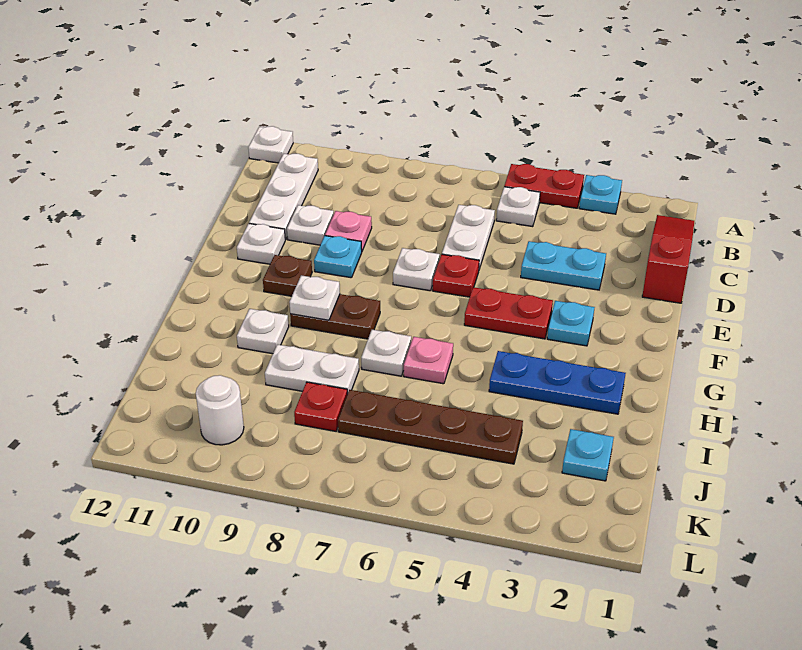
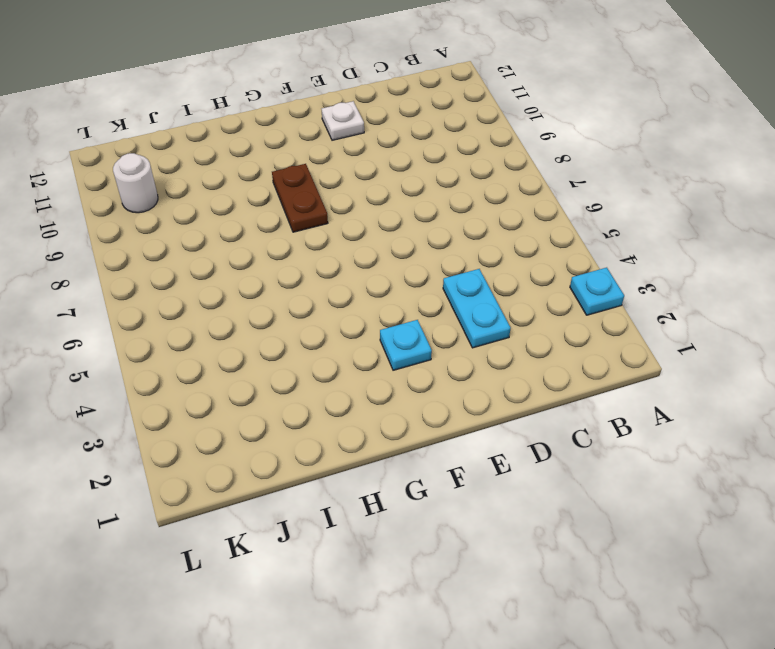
none -> red 1x2 plate [504,164,584,208]
none -> white 1x1 plate [248,126,293,163]
none -> red 1x3 slope [642,215,694,303]

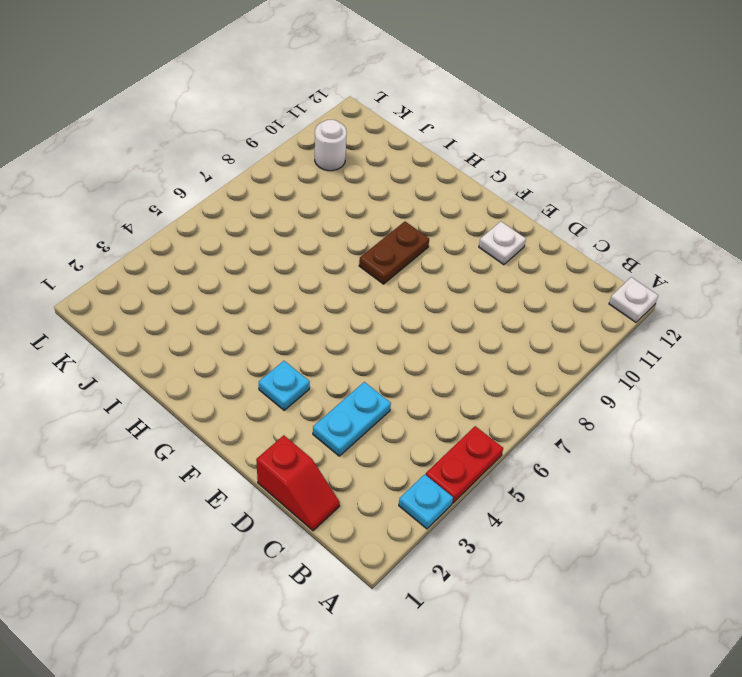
red 1x2 slope [256,435,340,531] -> red 1x3 slope [642,215,694,303]
none -> white 1x1 plate [496,187,540,227]
none -> white 1x3 plate [249,154,318,240]
none -> white 1x2 plate [442,205,495,269]

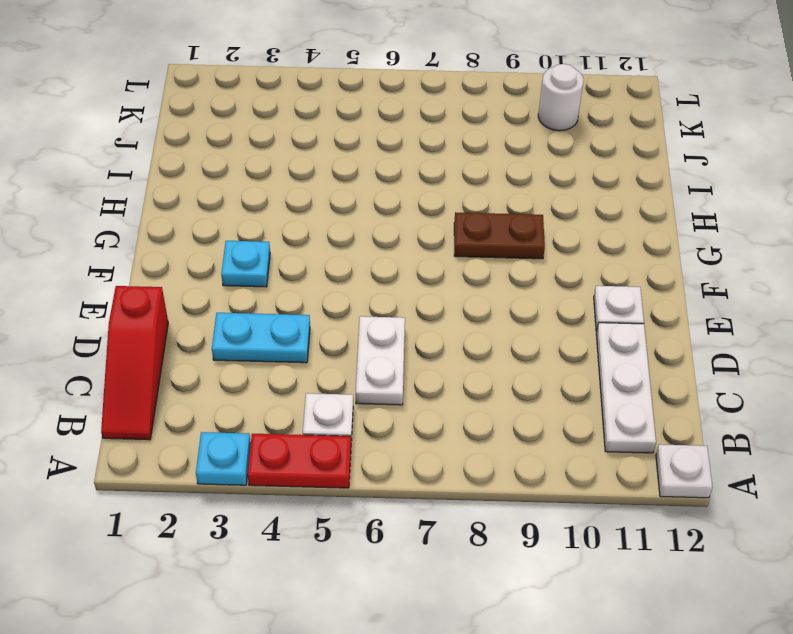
none -> pink 1x1 plate [325,211,372,251]
none -> white 1x1 plate [287,205,334,245]
none -> red 1x1 plate [433,254,479,297]

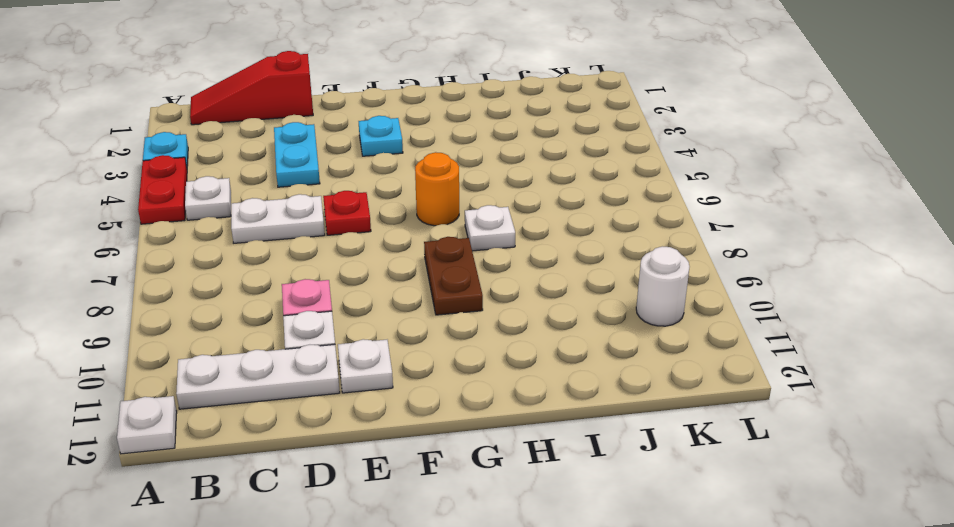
orange 1x1 round brick [415,152,459,226] -> none
none -> white 1x1 plate [393,248,440,291]
none -> cyan 1x1 plate [314,236,362,278]
none -> red 1x2 plate [464,287,553,339]

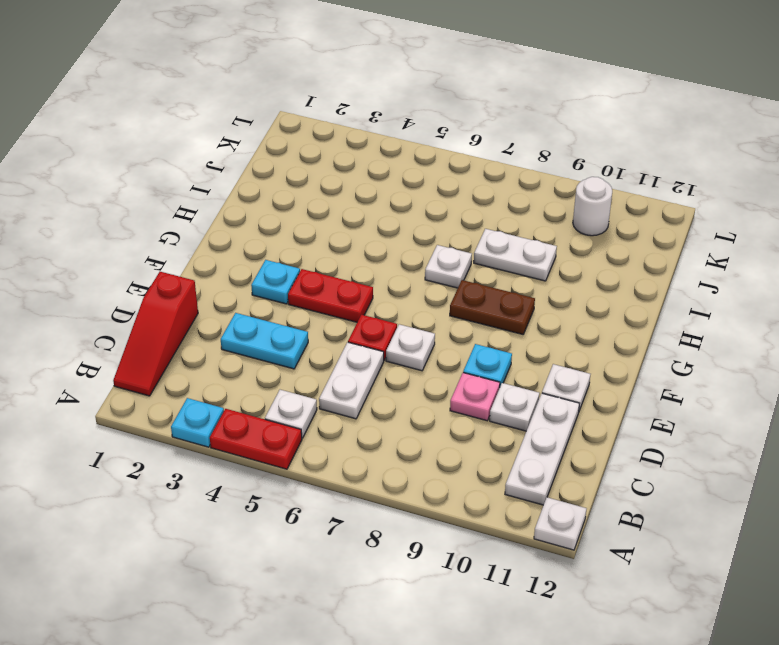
none -> brown 1x1 plate [263,255,312,296]
none -> blue 1x3 plate [489,351,626,414]
none -> pink 1x1 plate [404,337,453,384]

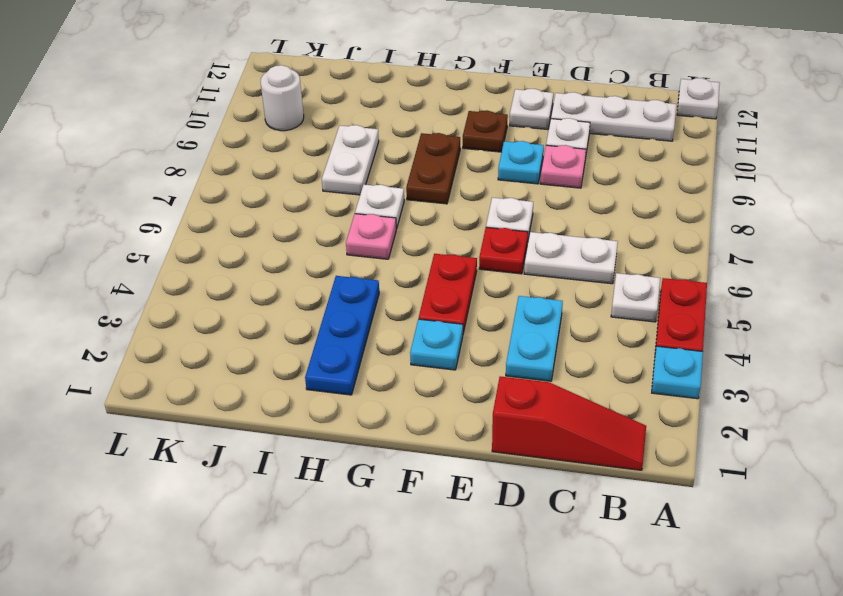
none -> white 1x1 plate [237,309,289,354]
none -> cyan 1x1 plate [562,429,614,481]
none -> brown 1x4 plate [338,390,523,464]

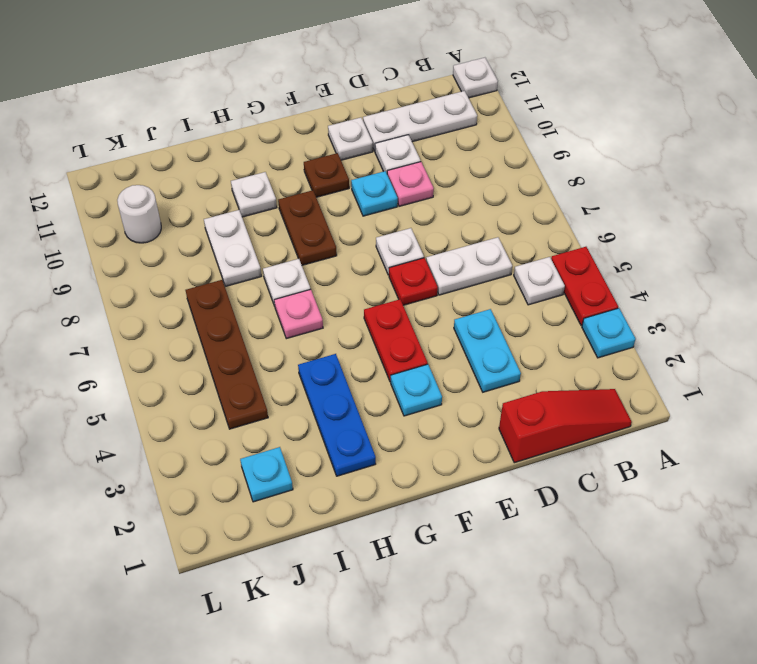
none -> red 1x1 plate [294,382,347,431]
none -> white 1x1 plate [289,275,340,320]

